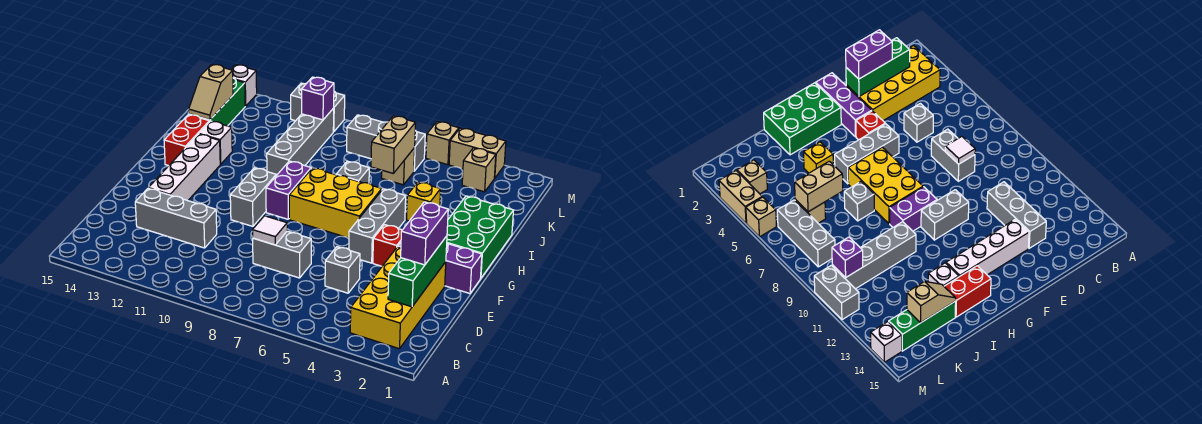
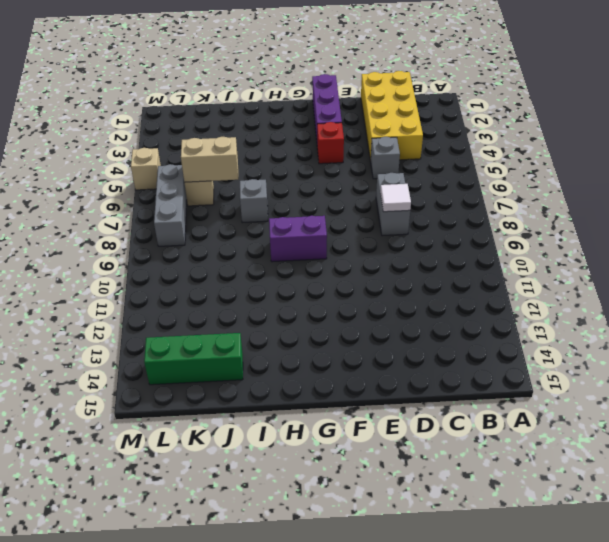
yellow 2x4 brick [361,71,423,160] -> yellow 2x4 brick turned to [350,247,446,349]
none -> grey 1x3 brick [135,189,217,248]
none -> white 1x4 brick [148,134,220,201]
none -> grey 1x3 brick [349,189,406,263]
none -> grey 1x2 brick [230,168,276,226]

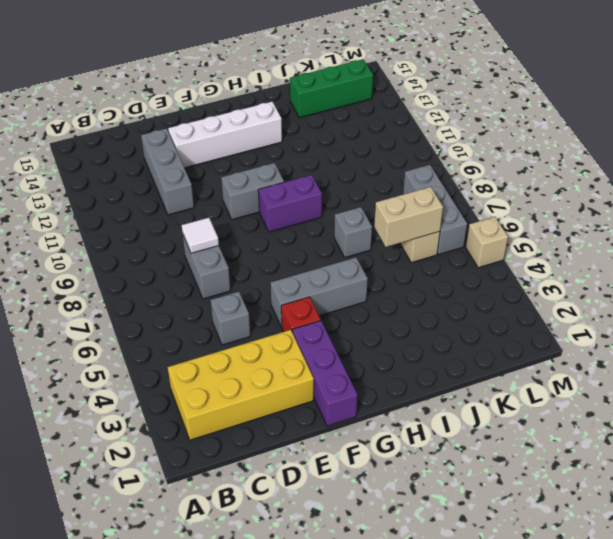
none -> green 2x3 brick [447,196,514,278]
none -> yellow 2x3 brick [289,168,382,238]
none -> red 1x2 brick [164,115,209,166]
none -> yellow 1x1 brick [407,182,441,221]

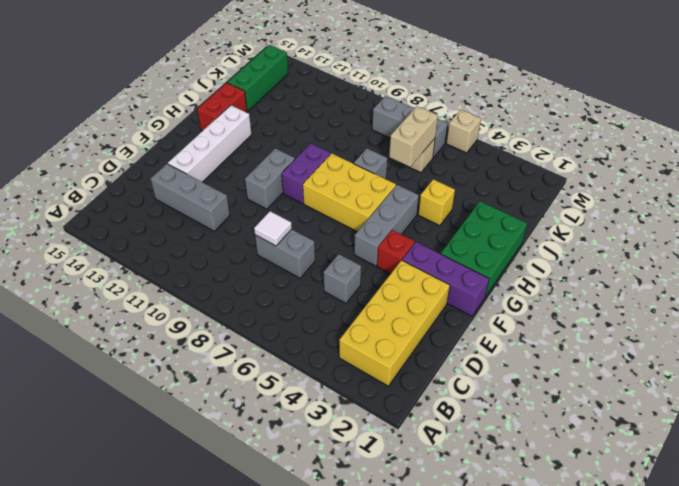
none -> grey 1x4 brick [267,108,334,176]
none -> white 1x1 brick [199,121,232,164]
none -> tan 1x1 brick [462,148,496,192]
none -> tan 1x2 brick [449,128,506,178]

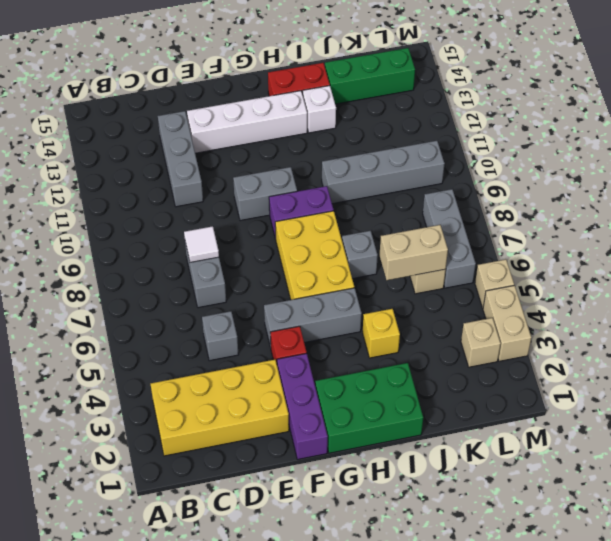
none -> grey 1x2 brick [291,83,345,132]
none -> white 1x1 brick [231,65,257,106]
none -> green 1x3 brick [388,236,447,307]
none -> tan 1x2 slope [188,64,233,120]

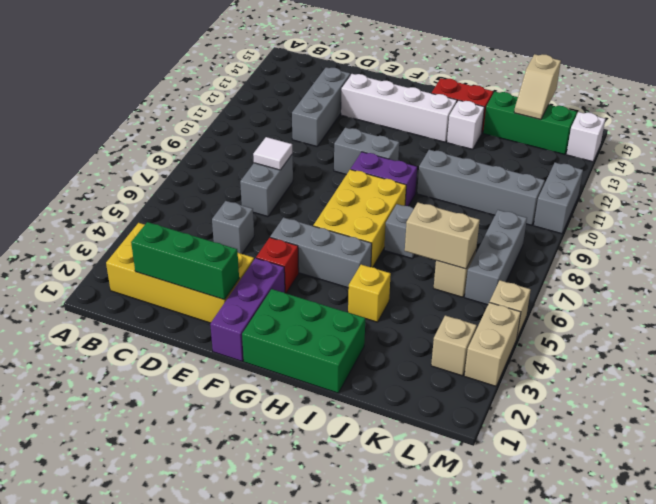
tan 1x2 slope [514,54,561,120] -> tan 1x2 slope turned to [188,64,233,120]
none -> purple 1x1 brick [302,77,334,120]
none -> purple 1x2 brick [401,202,448,265]

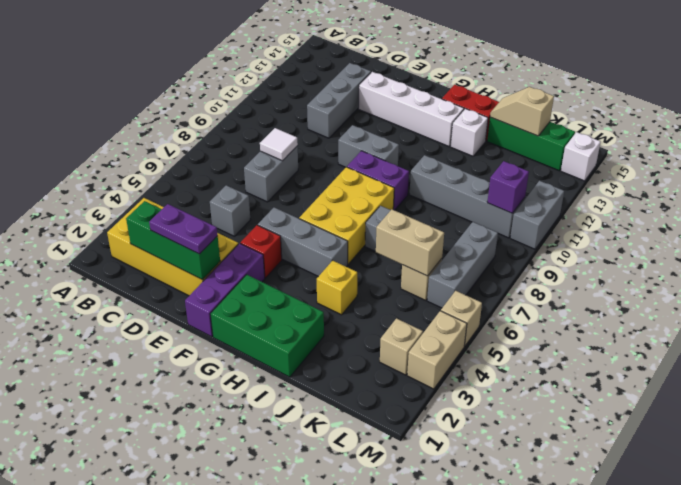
purple 1x2 plate [149,204,218,254] -> purple 1x2 brick [401,202,448,265]

